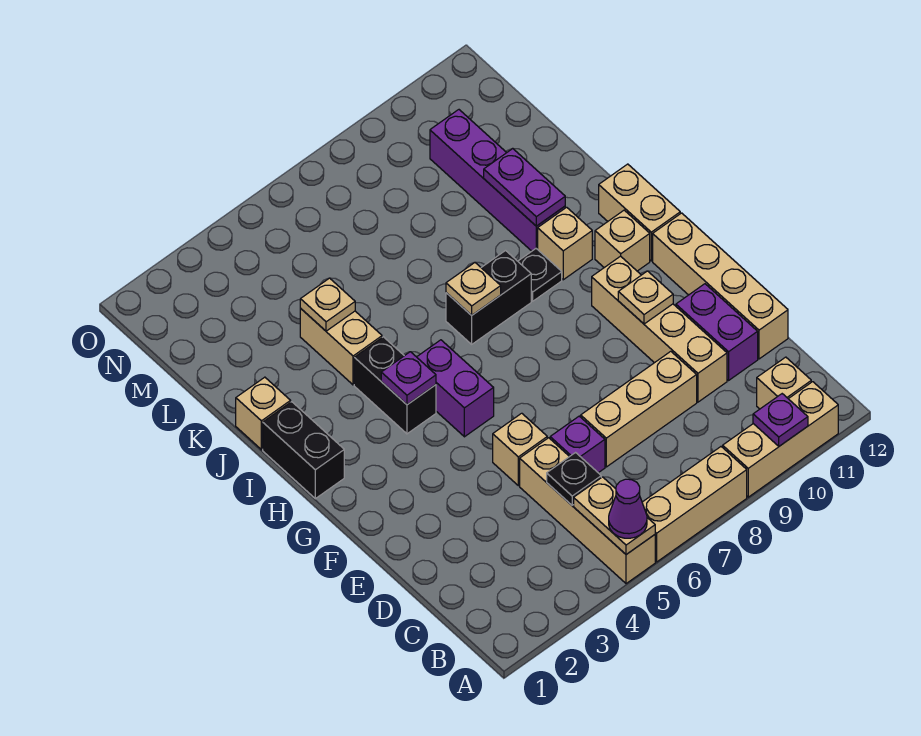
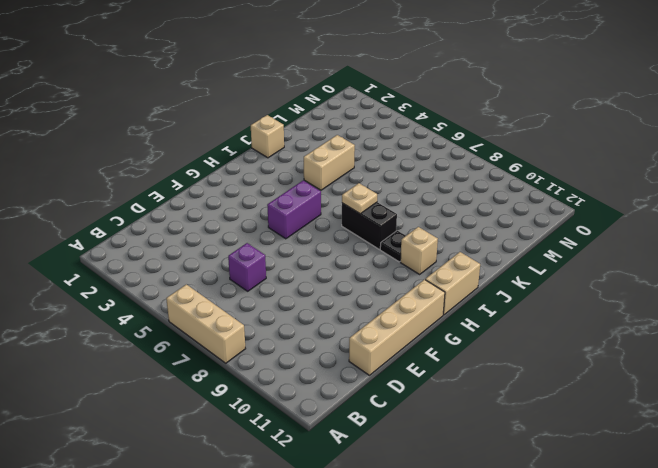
none -> tan 1x4 brick [520,438,655,584]
none -> tan 1x3 brick [723,382,838,497]
none -> tan 1x1 brick [757,357,811,409]
none -> tan 1x3 brick [581,351,697,467]

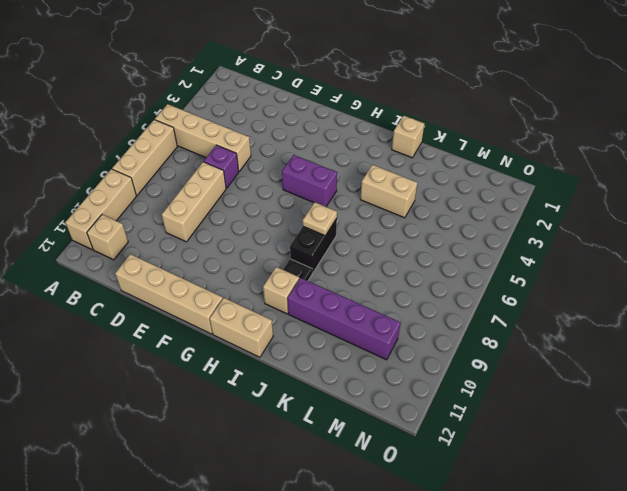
none -> tan 1x4 brick [592,256,727,402]
none -> purple 1x2 brick [676,284,758,380]
none -> tan 1x1 brick [493,413,547,486]
none -> black 1x2 brick [263,402,344,499]

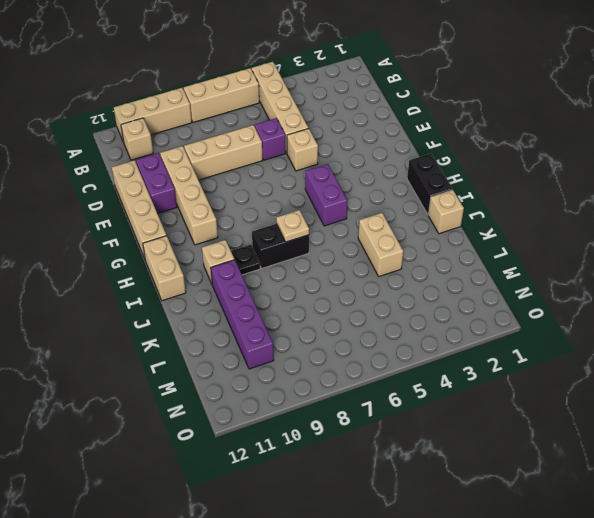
none -> black 1x2 brick [354,337,436,434]
none -> tan 1x1 brick [595,210,650,271]
none -> tan 1x2 plate [574,477,655,554]
none -> purple 1x1 plate [753,394,808,446]

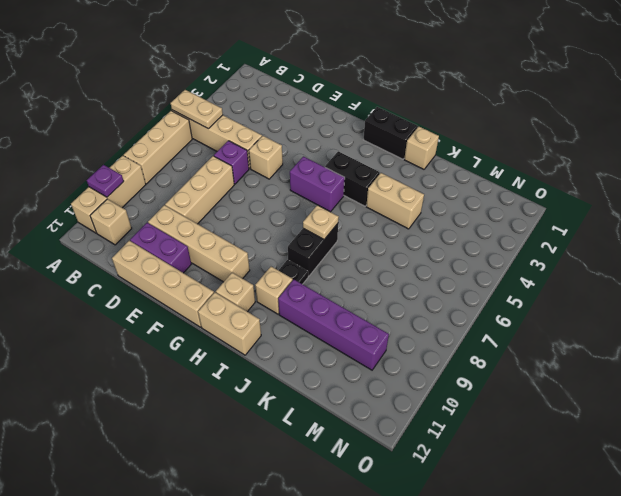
none -> black 1x1 plate [547,453,601,505]
none -> tan 1x1 plate [618,271,673,324]
none -> purple 1x1 plate [381,352,436,405]
none -> purple 1x2 plate [484,149,565,226]

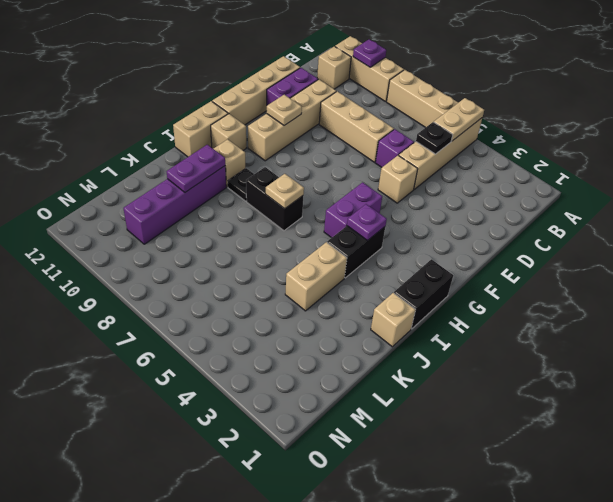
none -> tan 1x1 plate [300,278,355,331]
none -> purple 1x1 cone [609,479,647,538]

